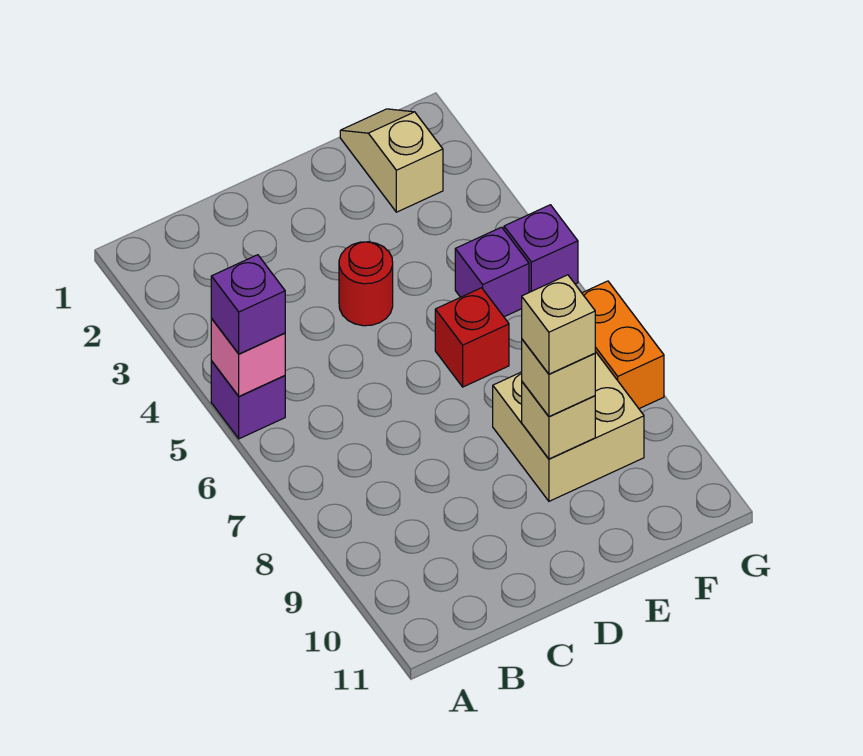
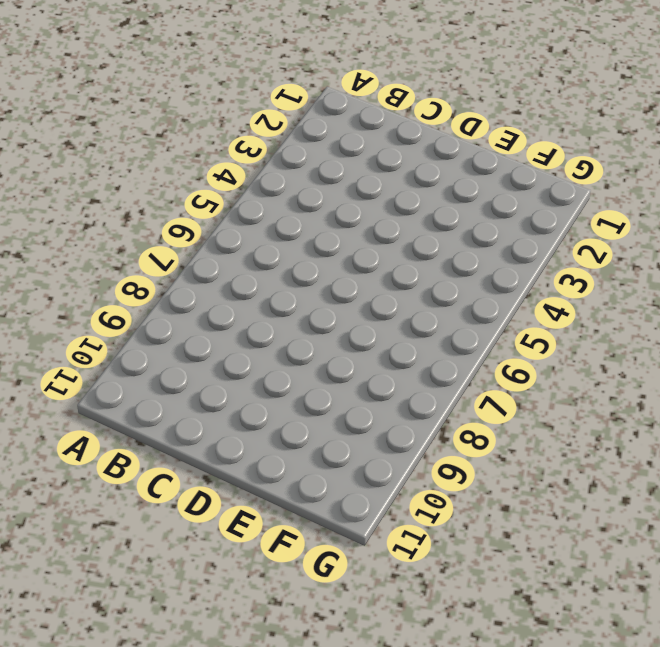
none -> purple 1x1 brick [211,361,285,439]
none -> red 1x1 round brick [339,242,393,326]
none -> red 1x1 brick [435,288,509,387]

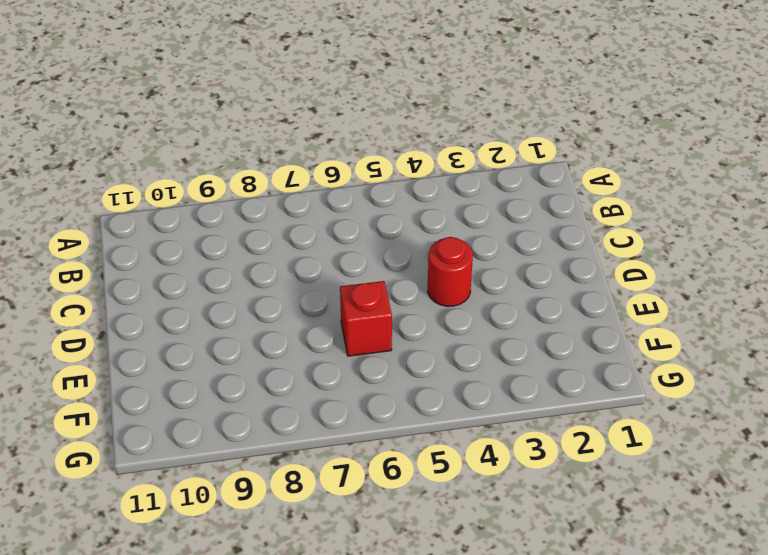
none -> purple 1x1 brick [211,361,285,439]
none -> tan 2x2 brick [493,351,644,501]
none -> tan 1x2 slope [340,109,443,212]

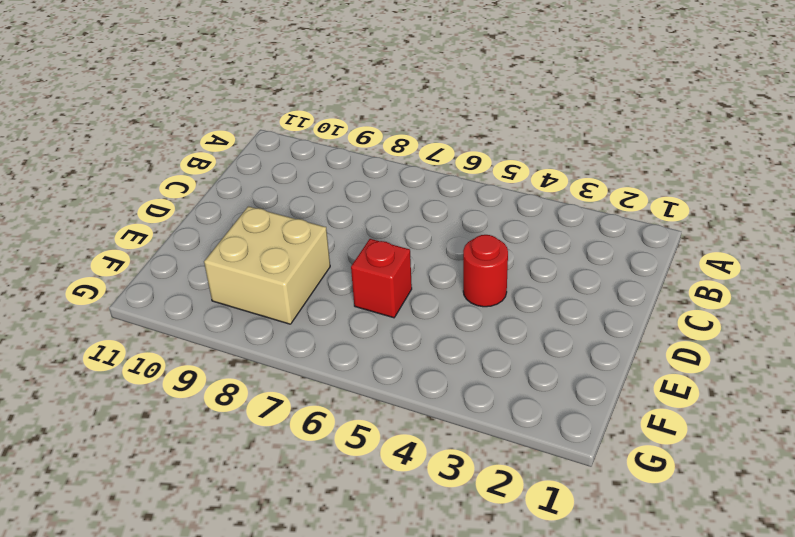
none -> purple 1x1 brick [211,361,285,439]
none -> tan 1x2 slope [340,109,443,212]
none -> purple 1x1 brick [455,227,529,317]

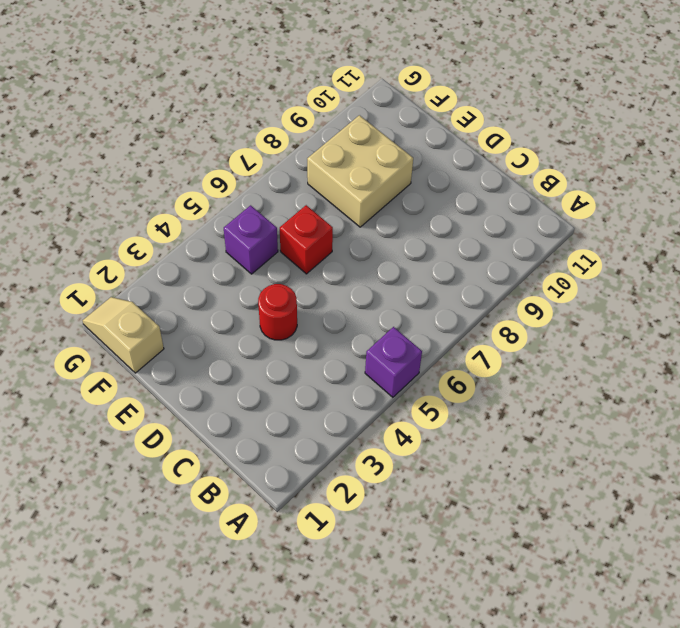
tan 1x2 slope [83,297,164,373] -> tan 1x2 slope turned to [340,109,443,212]
none -> purple 1x1 brick [504,205,578,292]
none -> orange 1x2 brick [582,281,664,409]
none -> pink 1x1 brick [211,319,285,396]

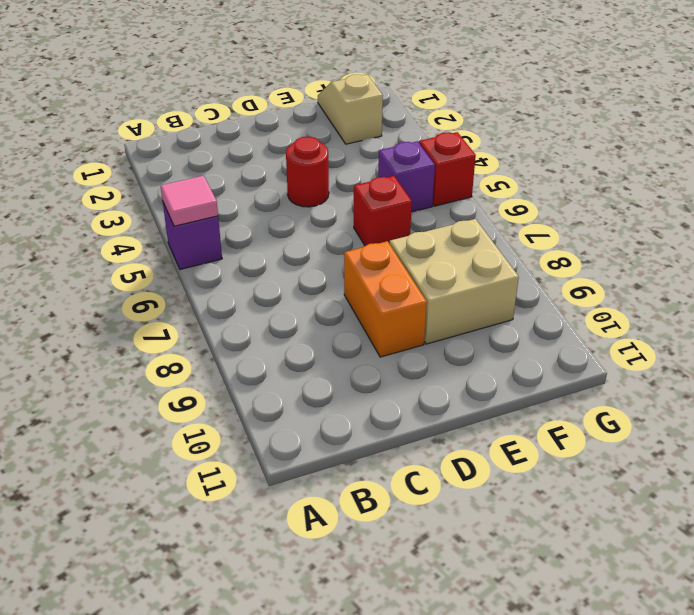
pink 1x1 tile [161,176,218,226] -> pink 1x1 brick [211,319,285,396]
orange 1x2 brick [344,241,427,357] -> orange 1x2 brick moved to [582,281,664,409]
red 1x1 brick [419,132,476,206] -> purple 1x1 brick [504,205,578,292]
none -> tan 1x1 brick [522,382,595,459]
none -> purple 1x1 brick [211,255,285,354]
none -> tan 1x1 brick [522,339,595,417]

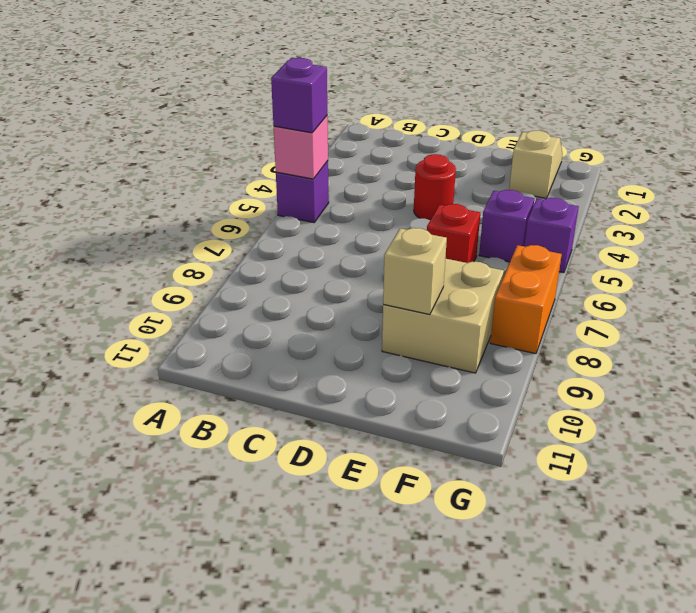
none -> tan 1x1 brick [522,339,595,417]
none -> tan 1x1 brick [522,275,595,374]

